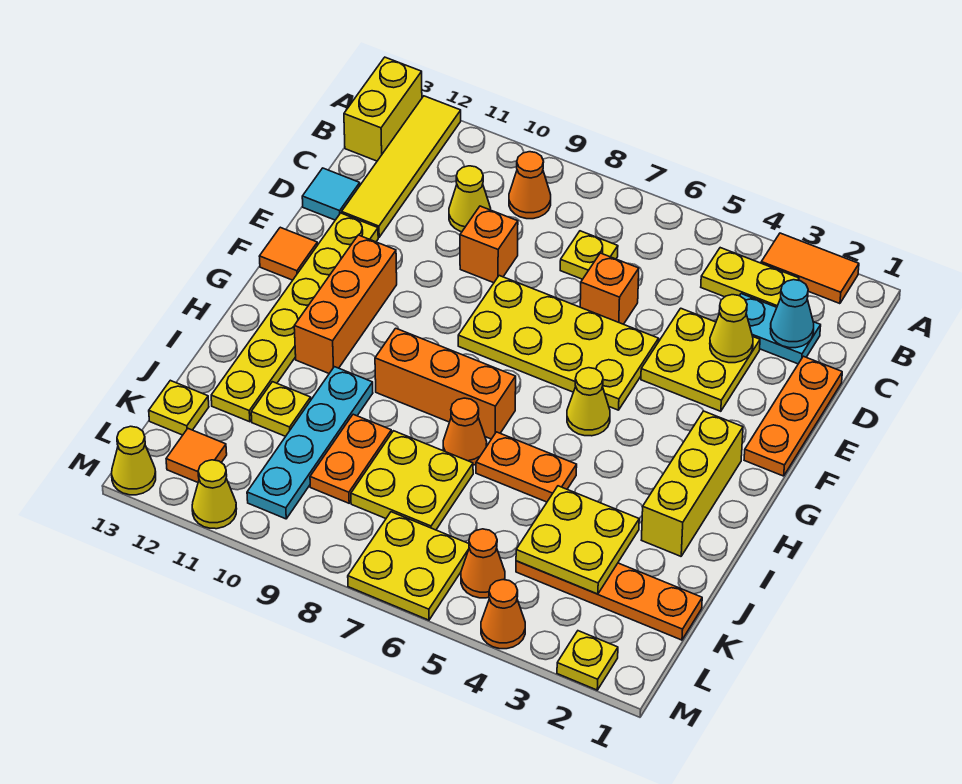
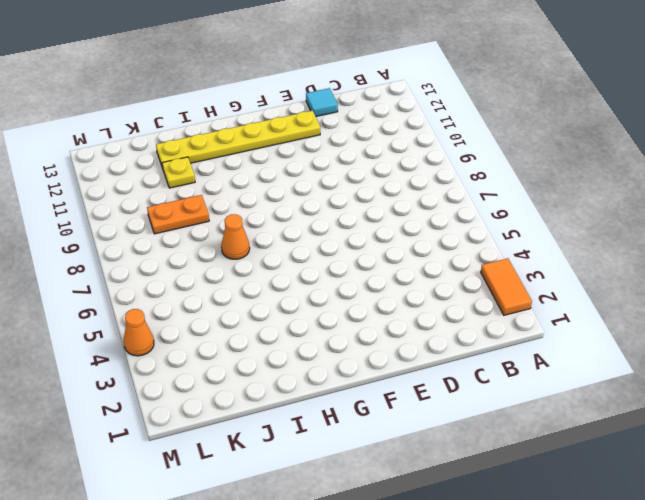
none -> yellow 1x4 tile [342,96,461,237]
none -> yellow 1x2 brick [344,57,422,161]
none -> yellow 1x2 plate [701,248,799,307]
none -> orange 1x1 cone [509,152,551,219]

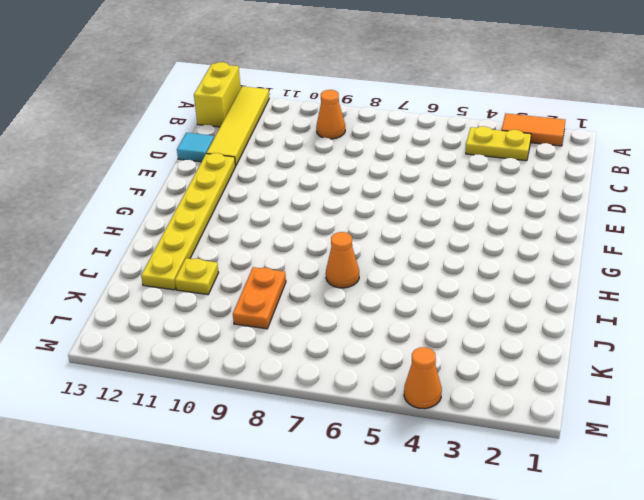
none -> cyan 1x2 plate [740,294,821,364]
none -> yellow 1x1 plate [560,231,618,279]
none -> yellow 1x1 cone [449,166,491,232]
none -> orange 1x3 plate [744,356,842,476]

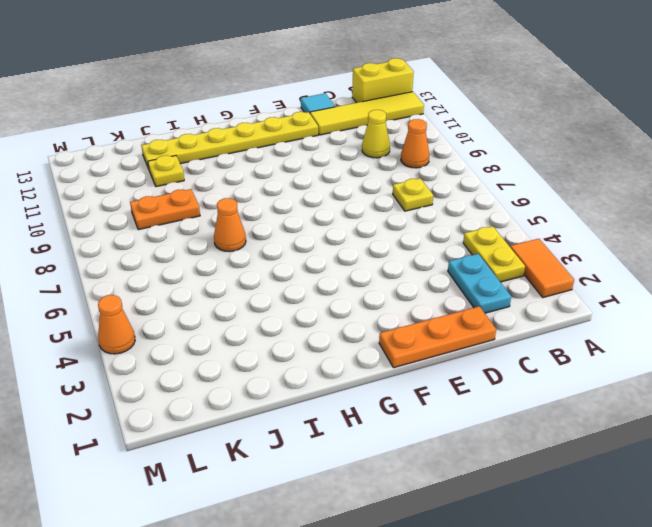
none -> yellow 2x2 plate [641,308,760,411]
none -> orange 1x1 brick [580,253,639,324]
none -> orange 1x1 brick [460,206,518,283]
none -> yellow 2x4 plate [458,276,658,410]

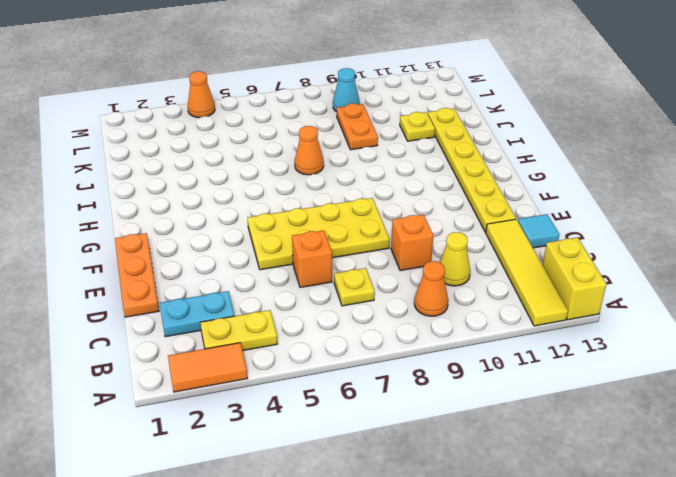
cyan 1x1 cone [333,68,360,112] -> cyan 1x1 cone moved to [770,280,814,348]
none -> yellow 2x2 plate [641,308,760,411]
none -> orange 1x3 brick [294,235,397,373]
none -> orange 1x1 tile [259,227,317,280]
none -> yellow 1x3 brick [642,411,743,556]

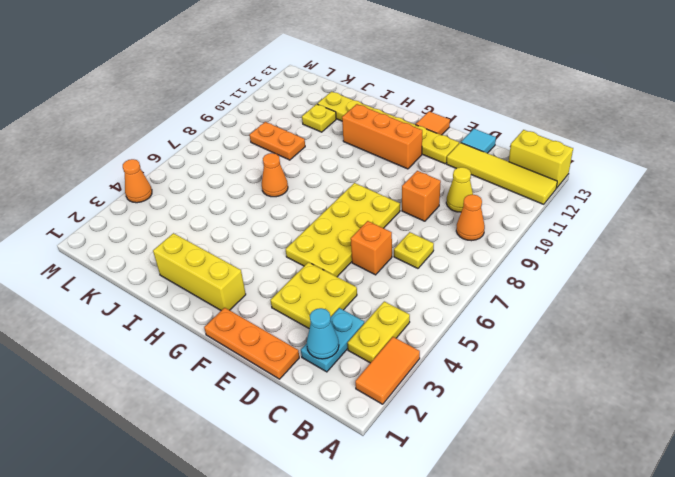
none -> yellow 1x1 cone [567,368,610,436]
none -> orange 1x3 brick [375,328,516,439]
none -> orange 1x2 plate [476,432,577,502]
none -> cyan 1x4 plate [247,367,373,519]

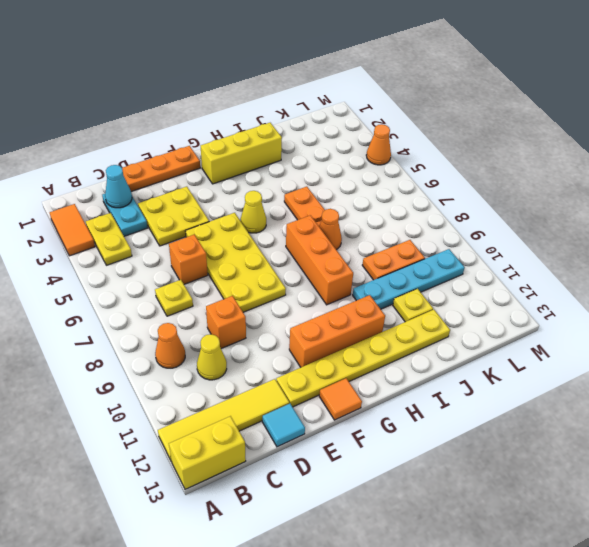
none -> yellow 2x2 plate [351,431,473,530]
none -> orange 1x4 plate [516,561,702,640]
none -> yellow 1x1 plate [149,380,209,435]
none -> orange 1x1 cone [461,529,505,598]

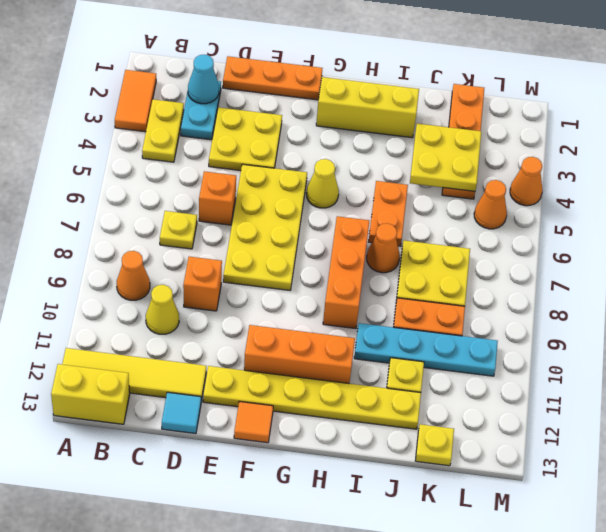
none -> yellow 2x2 plate [348,512,469,620]
none -> orange 1x1 tile [166,429,227,482]
none -> yellow 1x1 plate [557,631,618,690]
none -> yellow 1x1 cone [192,460,237,529]

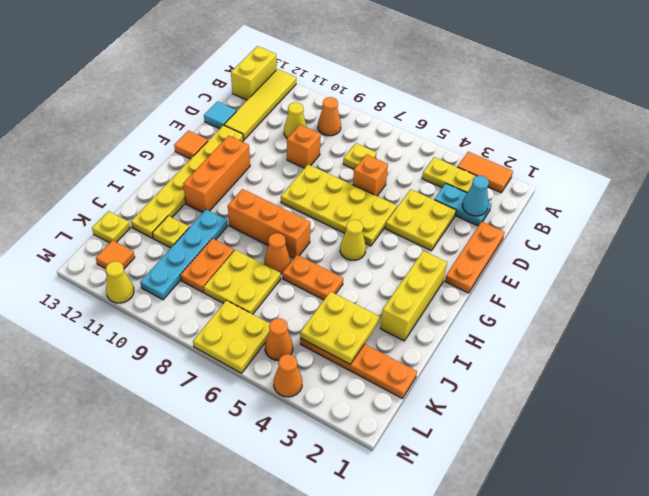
none -> yellow 1x1 plate [557,631,618,690]
none -> yellow 1x1 cone [112,426,156,495]
none -> yellow 1x1 cone [710,295,753,363]

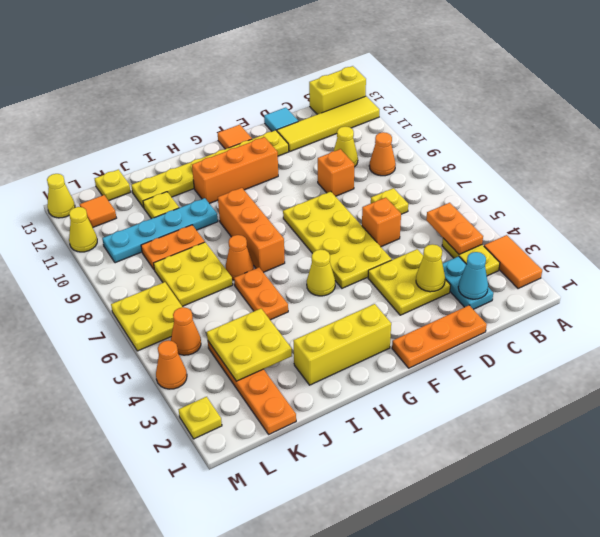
orange 1x2 plate [426,203,483,254] -> none

